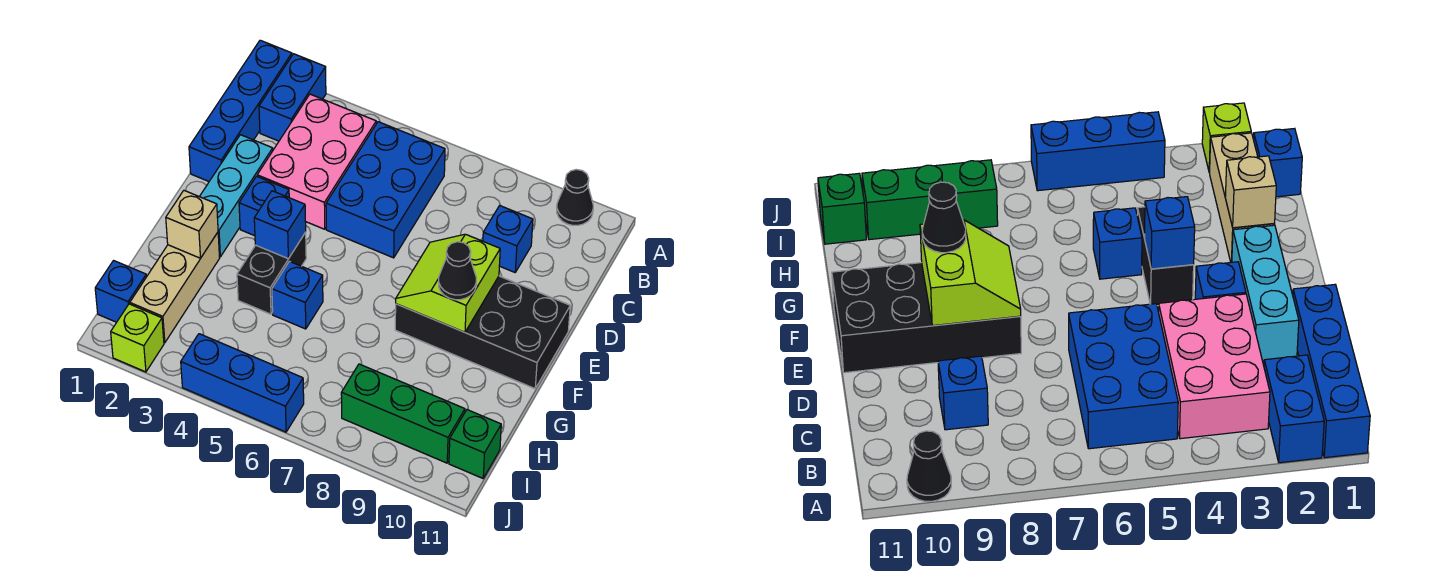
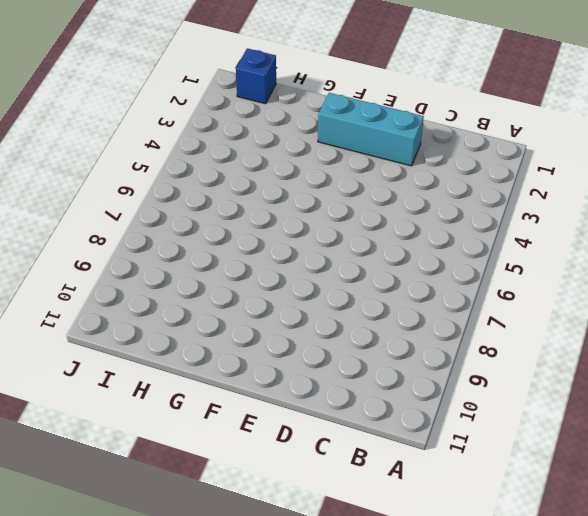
none -> blue 1x4 brick [189,40,292,181]
none -> blue 1x2 brick [259,54,326,141]
none -> black 1x1 cone [557,170,593,225]

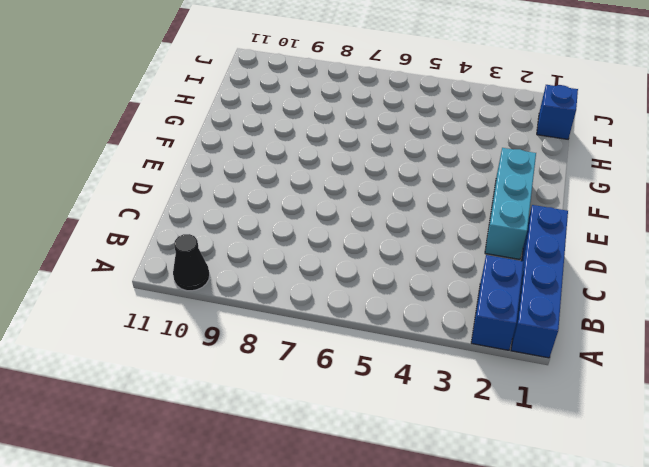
none -> pink 2x3 brick [257,94,376,229]
none -> blue 2x3 brick [326,122,445,258]
none -> blue 1x1 brick [483,206,533,272]

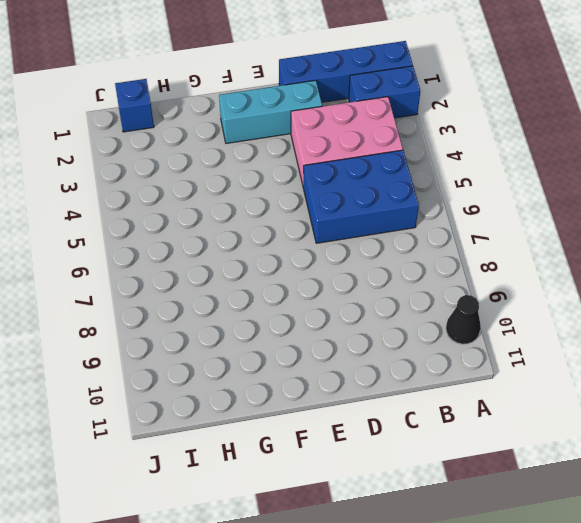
none -> blue 1x1 brick [483,206,533,272]
none -> blue 1x1 brick [239,176,289,236]
none -> black 2x4 brick [395,276,570,389]

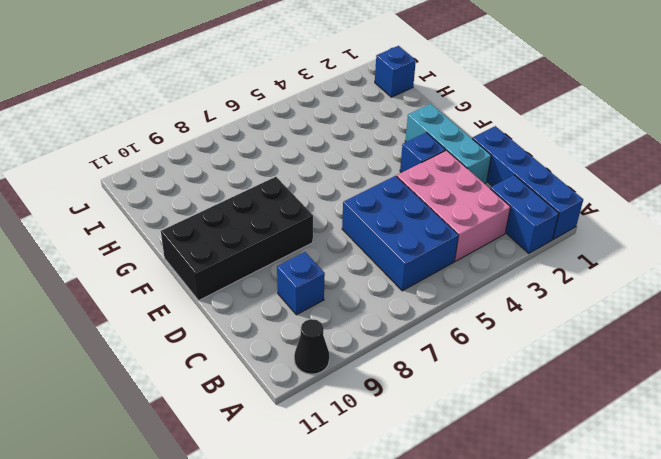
none -> black 1x2 brick [237,233,306,314]
none -> tan 1x3 brick [130,232,220,343]
none -> blue 1x1 brick [272,261,323,329]

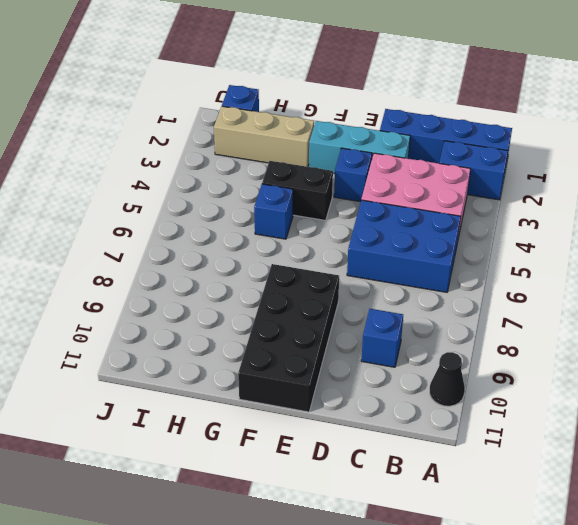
none -> green 1x3 brick [341,364,465,463]
none -> green 1x1 brick [449,410,501,478]
none -> lime 1x1 brick [111,304,164,372]

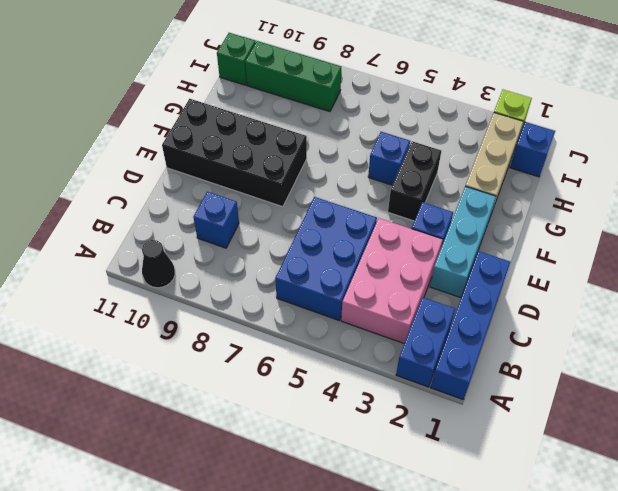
none -> blue 1x3 brick [181,334,304,432]
none -> lime 2x2 slope [396,234,500,332]
none -> blue 1x1 brick [254,191,306,259]

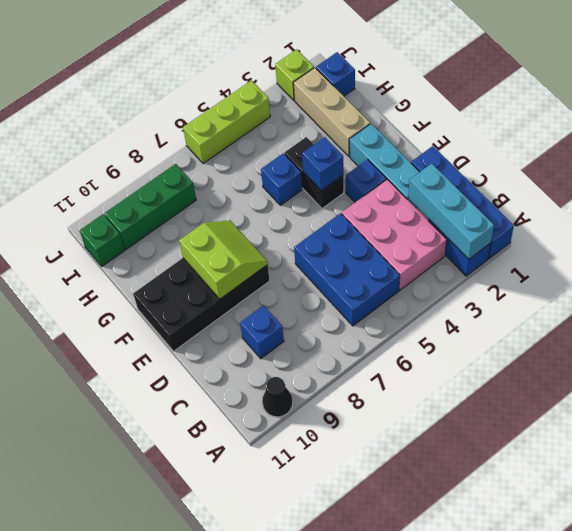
cyan 1x3 brick [408,164,494,259] -> none
lime 1x3 brick [183,80,270,164] -> blue 1x3 brick [181,334,304,432]
none -> tan 1x1 brick [166,191,218,258]
none -> black 1x1 cone [439,242,476,300]

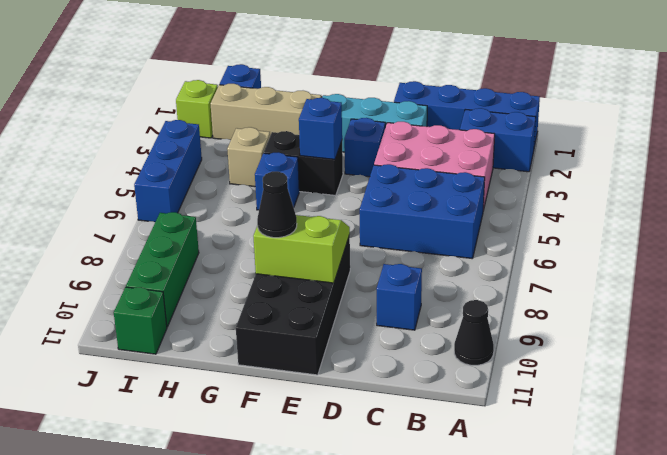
tan 1x1 brick [227,127,270,187] -> tan 1x1 brick moved to [166,191,218,258]

